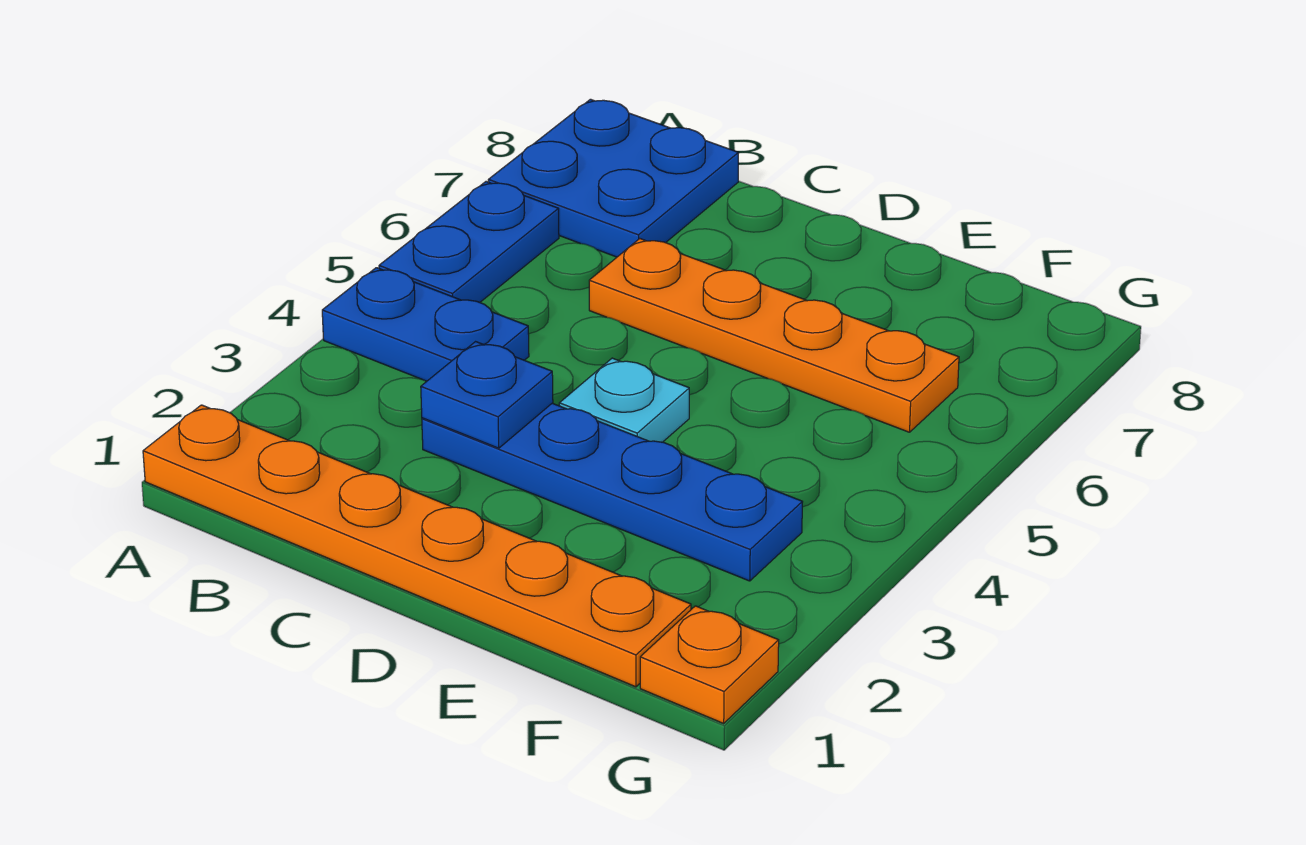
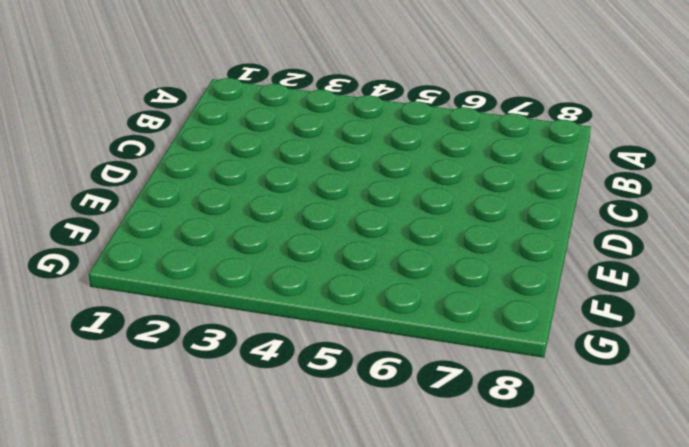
none -> orange 1x6 plate [143,405,691,687]
none -> blue 1x2 plate [322,268,529,381]

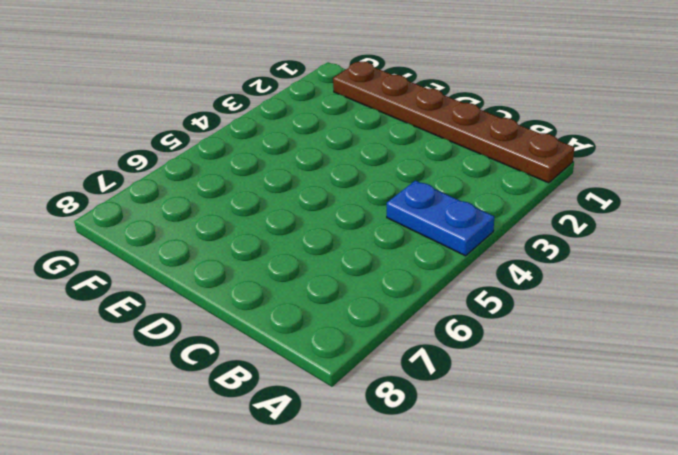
brown 1x6 plate [333,62,574,183] -> orange 1x6 plate [143,405,691,687]
none -> blue 1x2 plate [379,182,559,302]
none -> blue 2x2 plate [488,99,738,257]

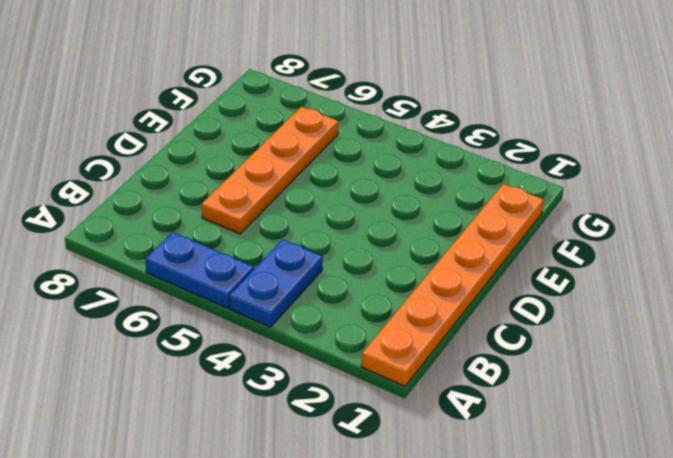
none -> blue 2x2 plate [488,99,738,257]
none -> blue 1x4 plate [422,403,802,581]

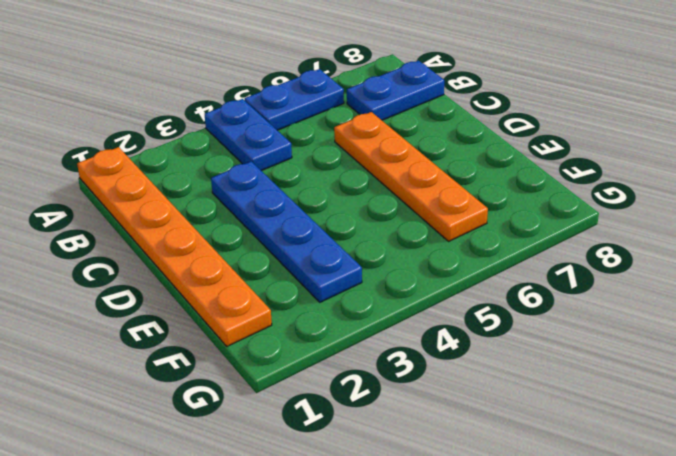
blue 1x2 plate [347,61,444,120] -> blue 2x2 plate [488,99,738,257]
none -> cyan 1x1 plate [559,358,689,442]
none -> orange 1x1 plate [640,606,779,723]

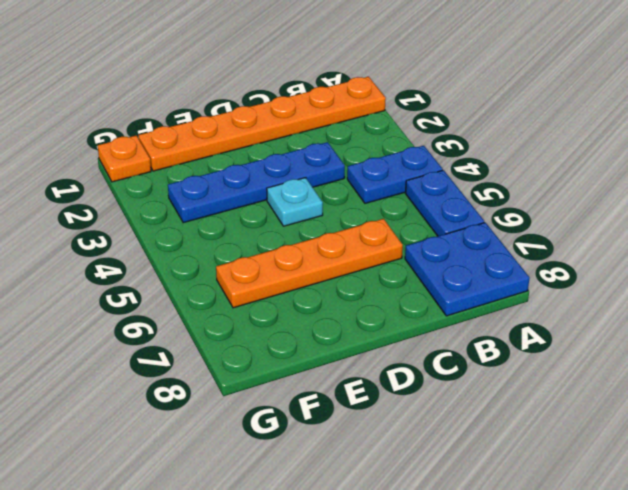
none -> blue 1x1 plate [421,342,553,448]

